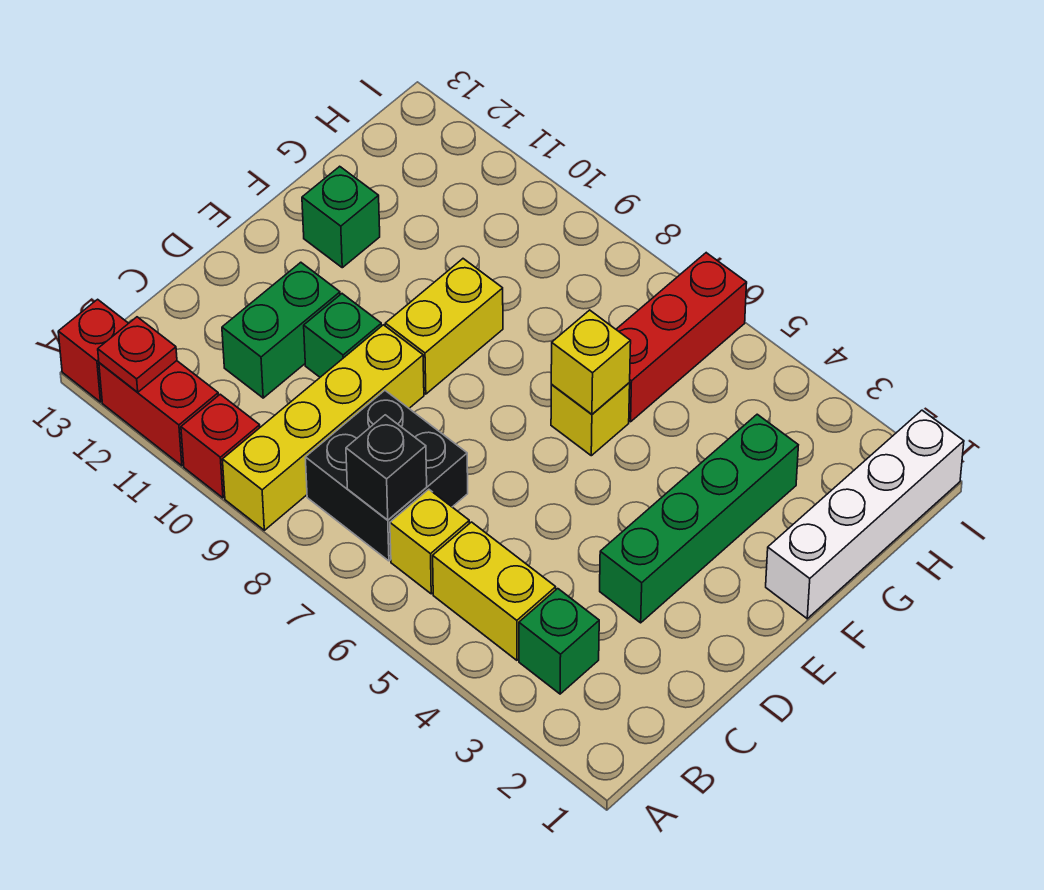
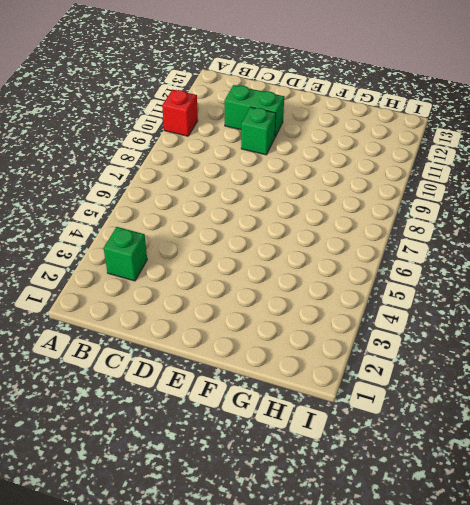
none -> yellow 1x4 brick [222,325,424,530]
none -> red 1x2 brick [99,361,218,466]
none -> red 1x1 brick [58,299,128,402]

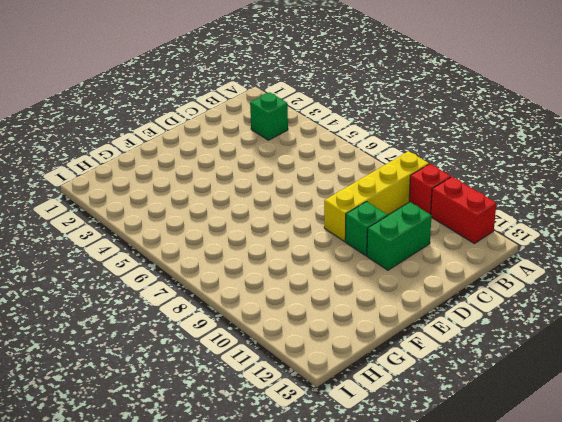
none -> red 1x1 brick [58,299,128,402]
none -> yellow 1x2 brick [433,522,556,660]
none -> yellow 1x1 brick [390,489,469,594]

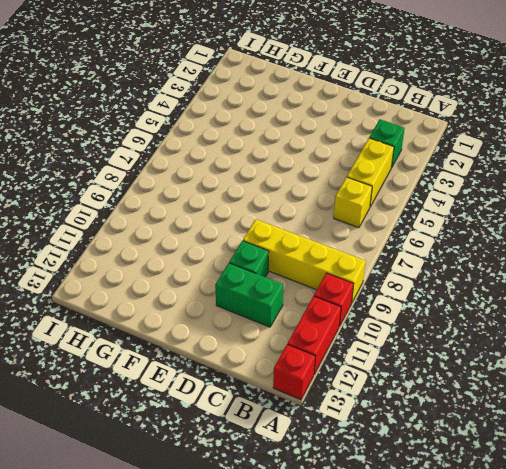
none -> black 2x2 brick [305,390,468,561]
none -> green 1x4 brick [600,414,798,623]
none -> yellow 1x2 brick [385,259,503,394]

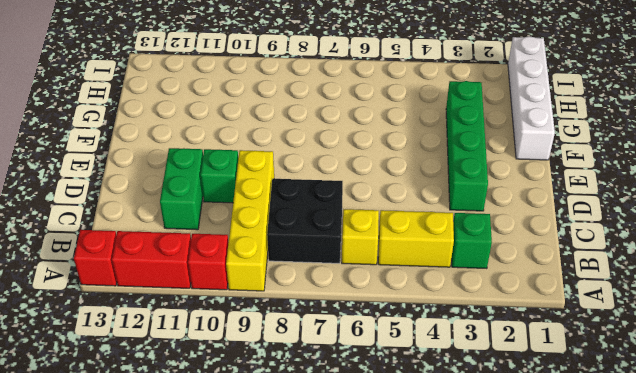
none -> yellow 1x2 brick [385,259,503,394]
none -> yellow 1x1 brick [551,383,630,456]
none -> green 1x1 brick [302,166,380,268]

